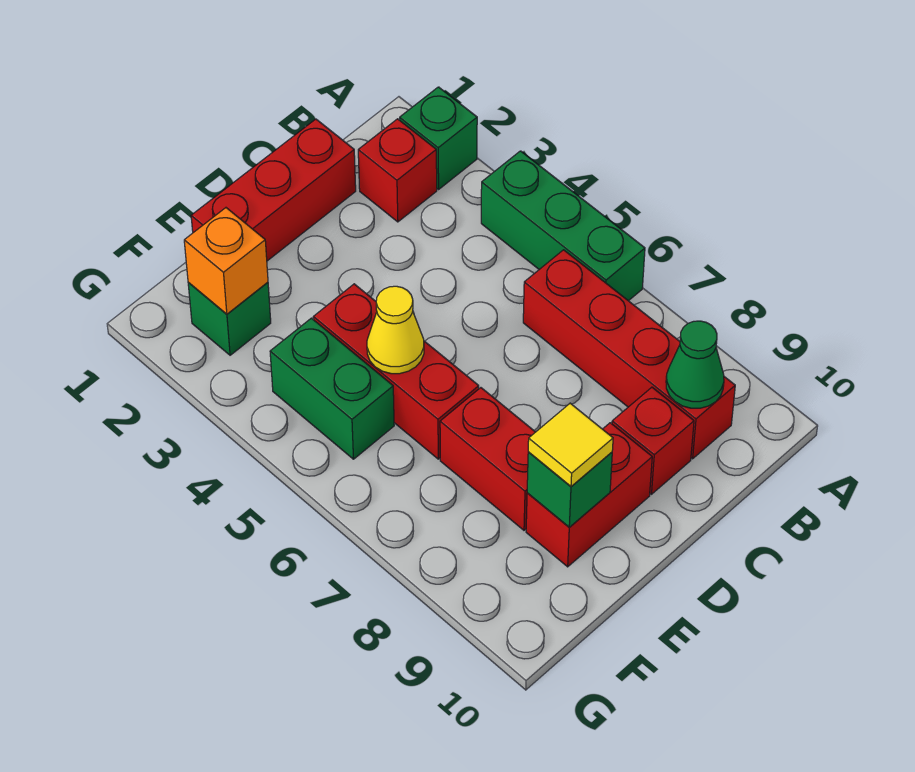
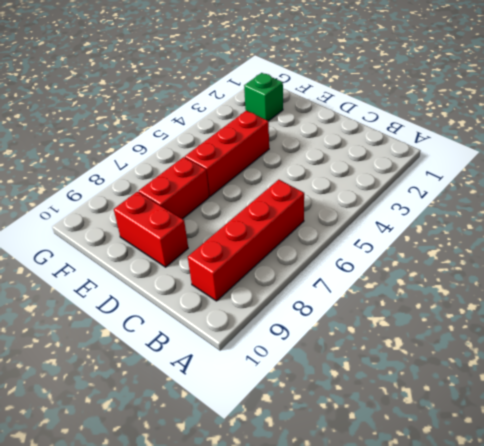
none -> green 1x1 brick [400,87,477,189]
none -> green 1x3 brick [481,151,645,301]
none -> red 1x1 brick [358,119,437,222]

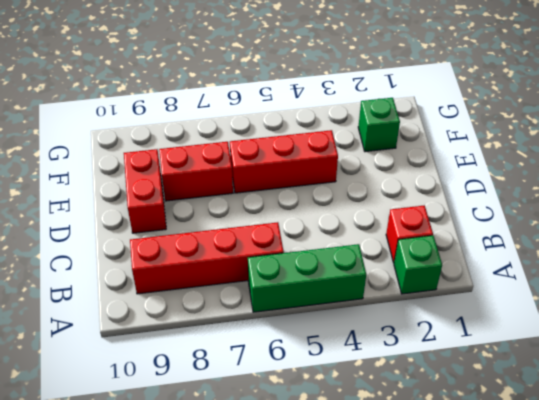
none -> red 1x3 brick [191,119,356,261]
none -> red 1x1 brick [612,387,694,494]
none -> green 1x2 brick [270,318,394,459]

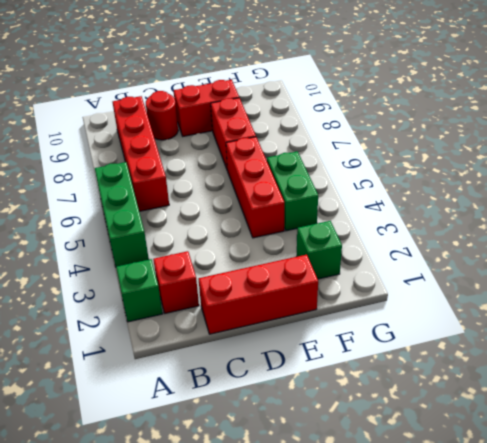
red 1x1 round brick [146,91,178,140] -> red 1x1 brick [612,387,694,494]
none -> green 1x1 cone [666,321,724,408]
none -> yellow 1x1 cone [367,286,424,374]
none -> green 1x1 brick [527,452,612,527]

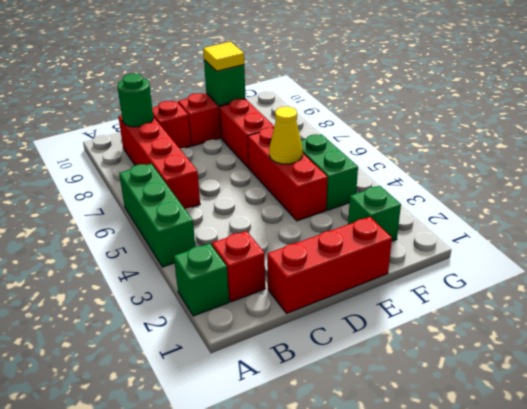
green 1x1 round brick [117,73,153,127] -> green 1x1 cone [666,321,724,408]
none -> orange 1x1 brick [184,208,268,314]

